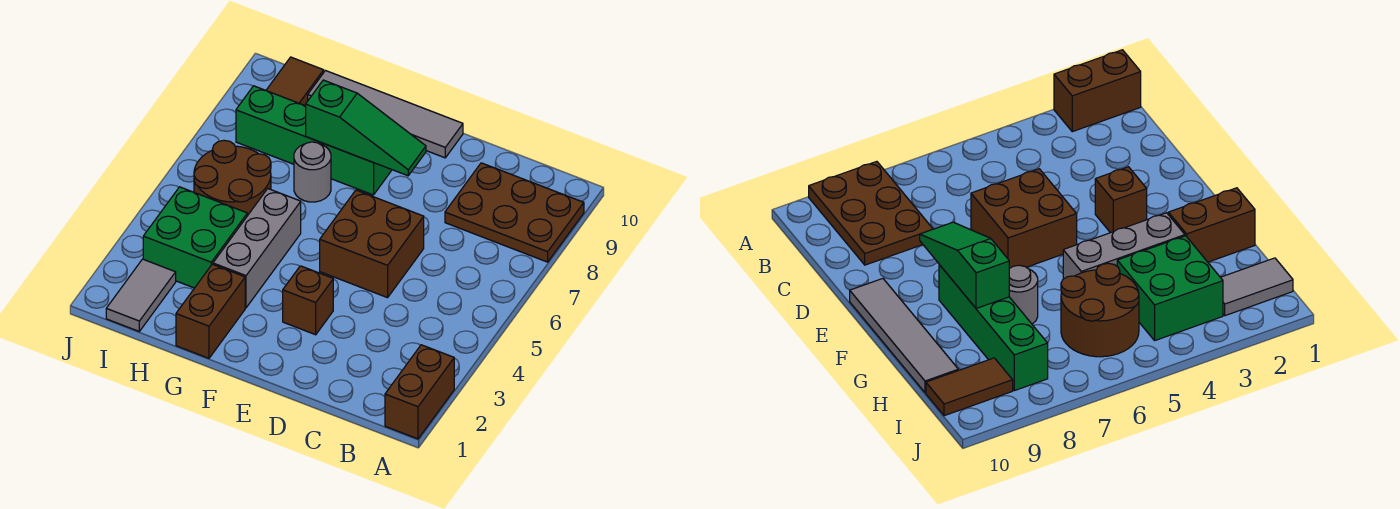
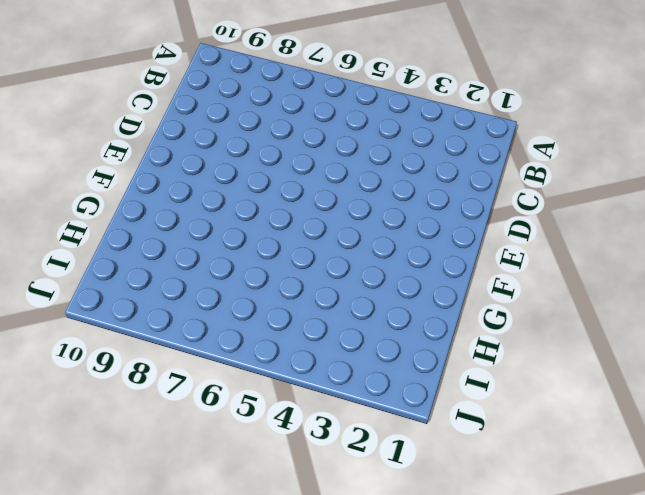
none -> brown 1x2 brick [385,345,454,439]
none -> brown 2x3 plate [445,163,584,262]
none -> brown 2x2 brick [320,190,424,298]

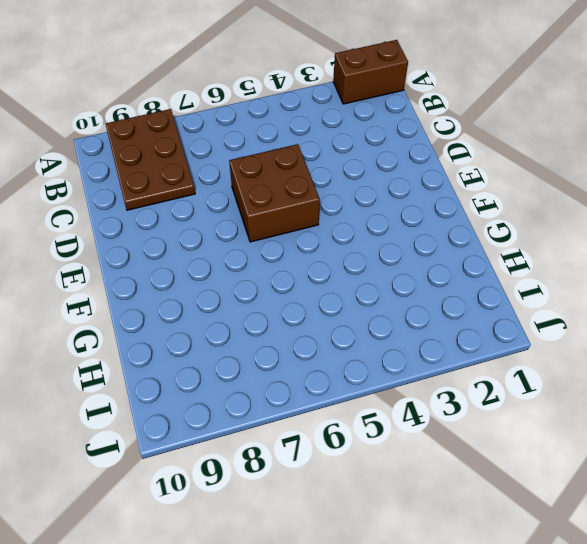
none -> brown 1x1 brick [283,266,333,335]
none -> grey 1x4 tile [308,71,463,158]
none -> green 1x4 brick [236,86,391,195]

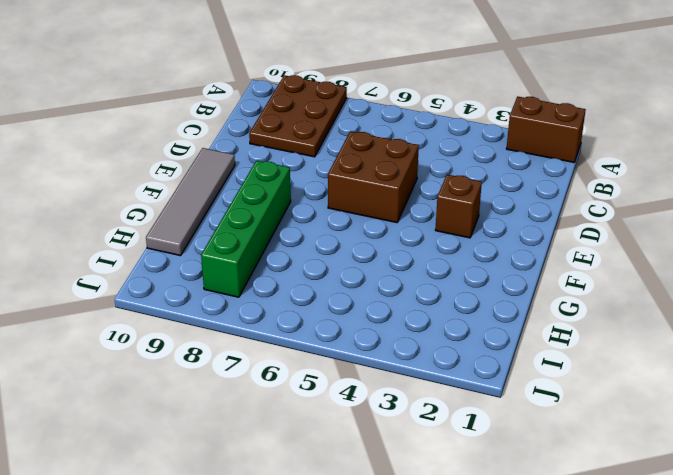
none -> brown 1x2 brick [176,264,245,358]
none -> grey 1x3 brick [213,189,301,308]
none -> grey 1x1 round brick [294,142,331,202]

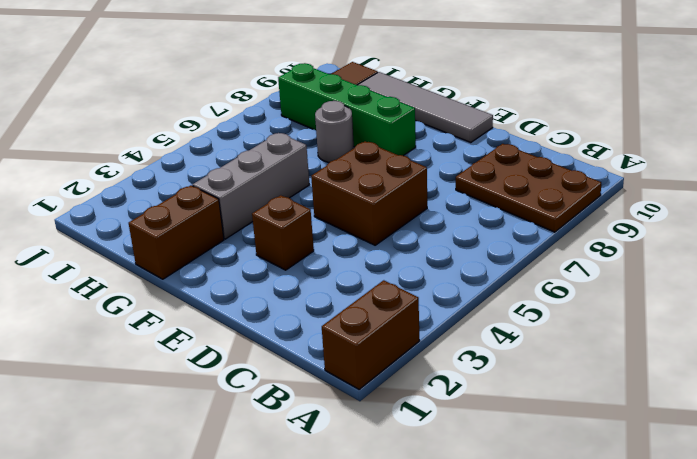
none -> green 2x2 brick [143,187,247,288]
none -> brown 2x2 round brick [194,140,271,216]
none -> grey 1x2 tile [106,259,176,331]

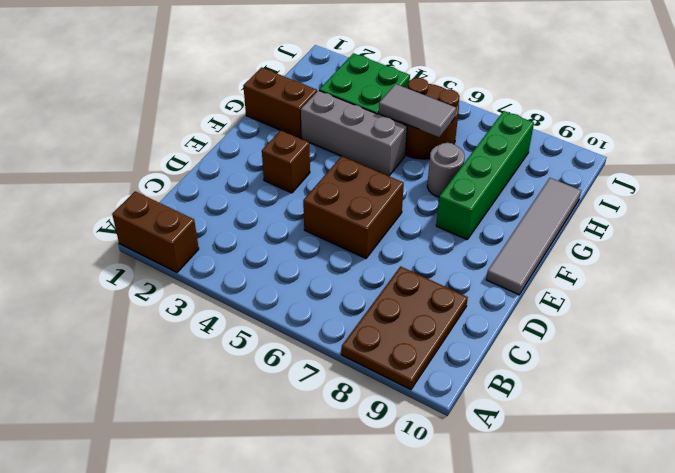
grey 1x2 tile [379,84,456,137] -> grey 1x2 tile moved to [106,259,176,331]
none -> brown 1x2 tile [266,57,324,105]
none -> green 1x3 slope [305,80,426,176]

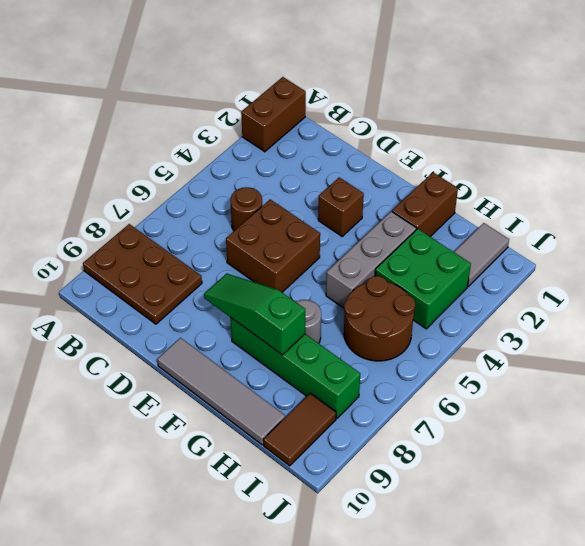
brown 1x1 round brick [230,187,262,231] -> none

